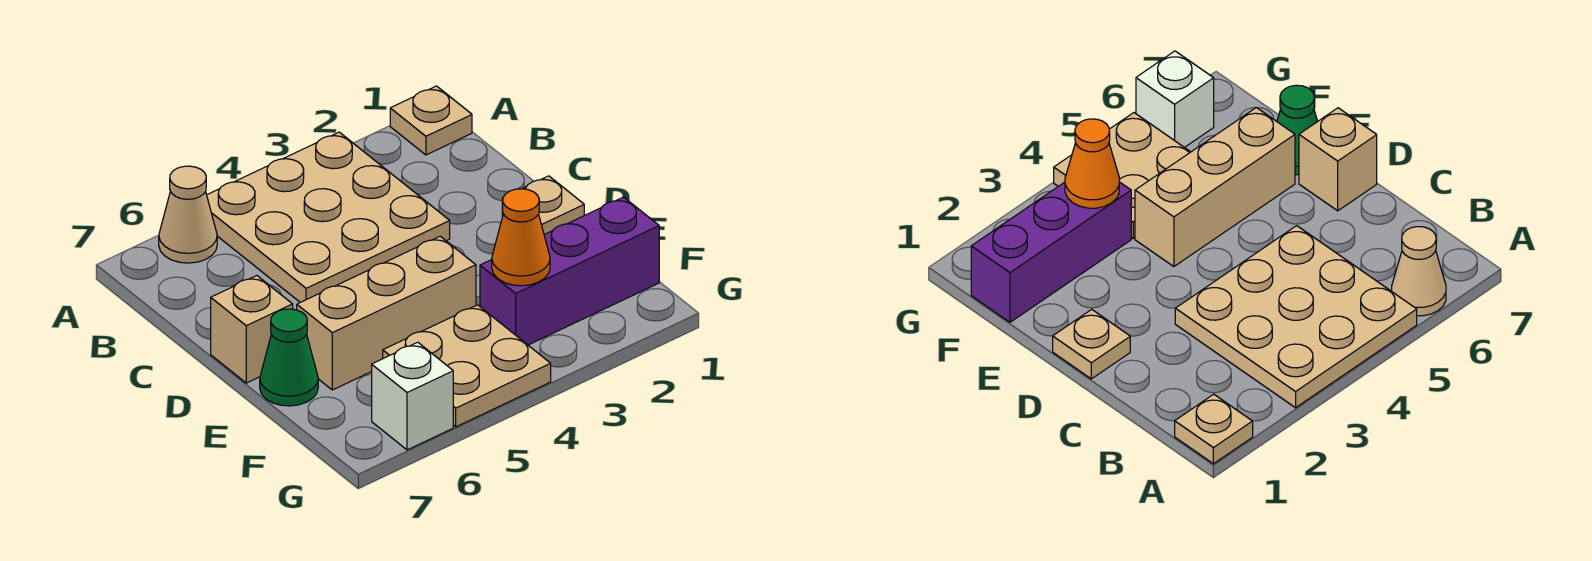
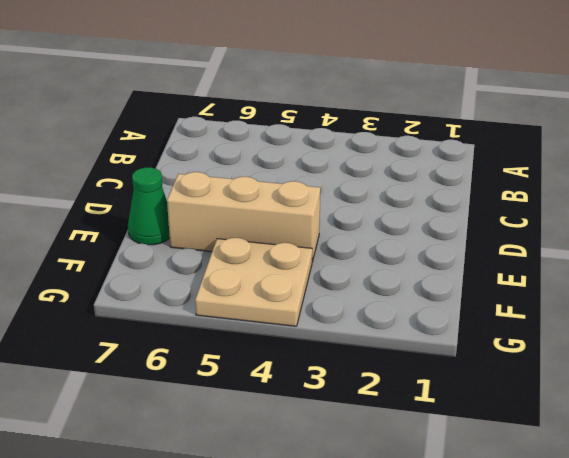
none -> tan 1x1 plate [390,86,472,155]
none -> tan 3x3 plate [207,132,450,302]

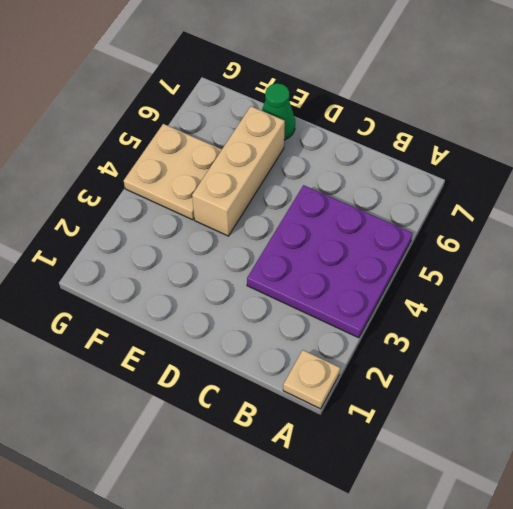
purple 3x3 plate [247,185,413,338] -> tan 3x3 plate [207,132,450,302]
none -> tan 1x1 cone [159,166,217,263]
none -> tan 1x1 plate [502,176,584,235]

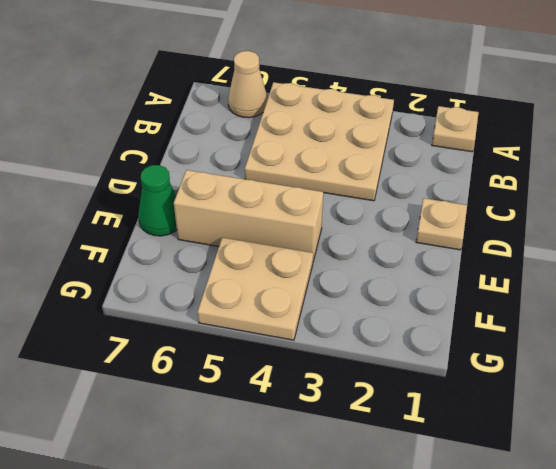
none -> tan 1x1 brick [211,276,293,383]
none -> purple 1x3 brick [480,197,659,345]

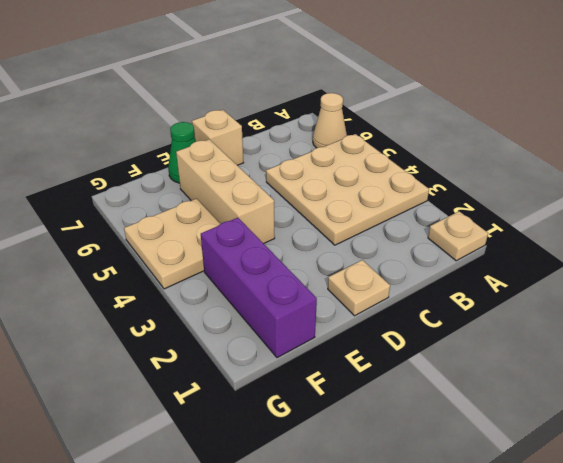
none -> white 1x1 brick [372,342,453,450]
none -> orange 1x1 cone [492,189,550,286]

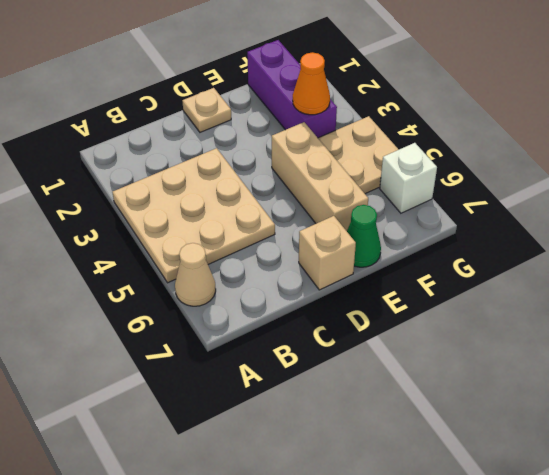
none -> tan 1x1 plate [390,86,472,155]

